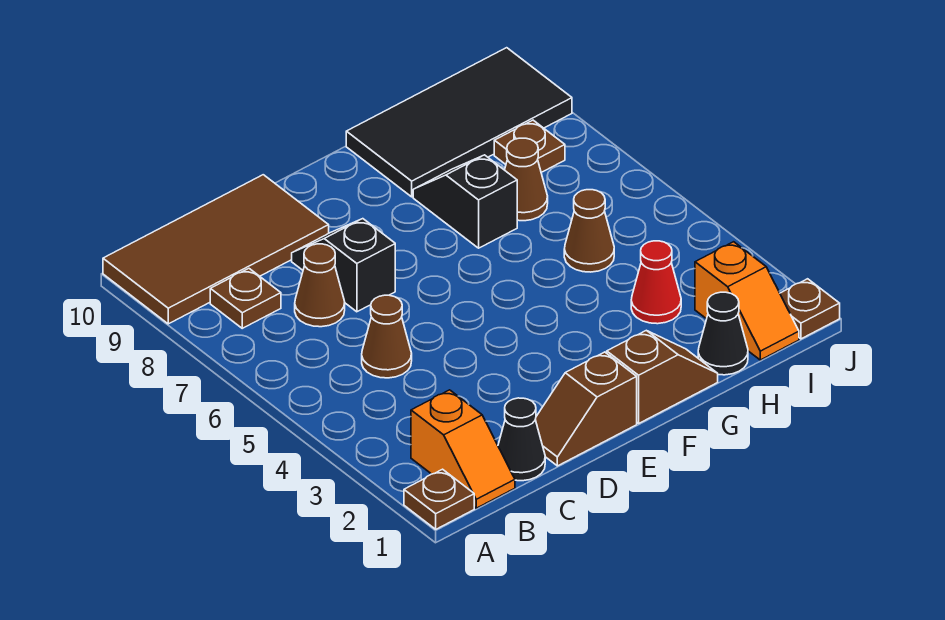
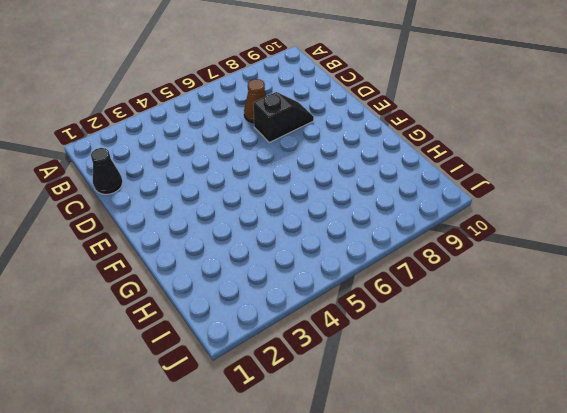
none -> brown 1x1 plate [404,469,474,529]
none -> brown 2x4 tile [103,175,329,324]
none -> orange 1x2 slope [411,390,515,508]

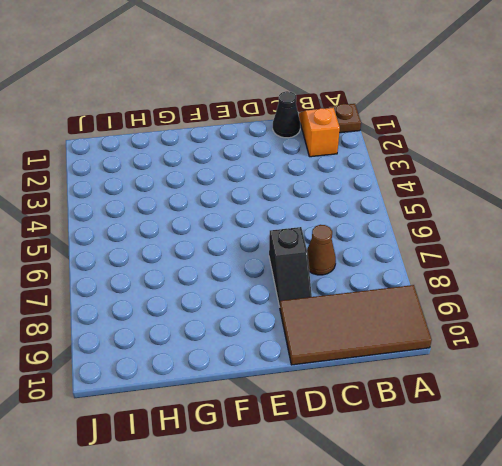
none -> brown 1x1 plate [210,269,281,328]
none -> brown 1x1 cone [362,295,412,378]
none -> brown 1x2 slope [535,352,637,466]

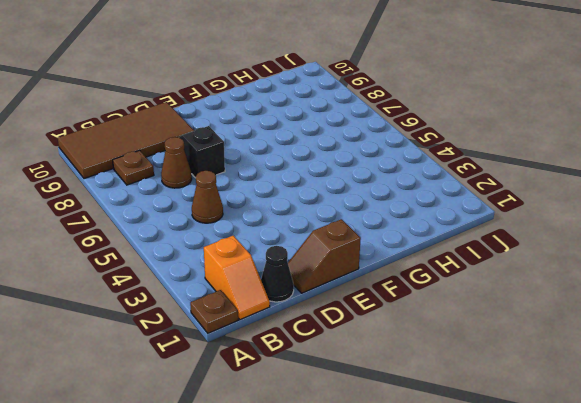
none -> brown 1x2 slope [607,330,718,423]
none -> black 1x2 slope [413,155,517,248]
none -> black 2x4 tile [346,48,572,197]

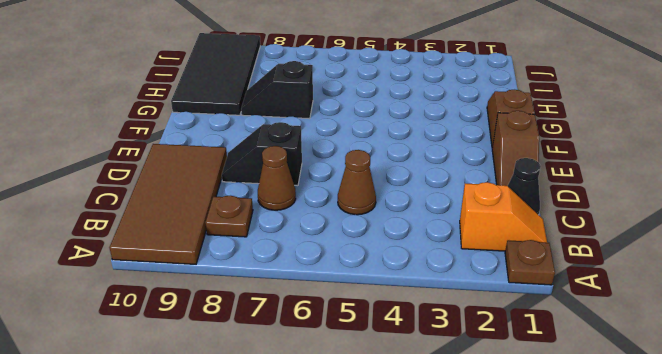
none -> black 1x1 cone [698,292,748,375]
none -> red 1x1 cone [631,241,681,324]
none -> brown 1x1 cone [564,190,614,272]

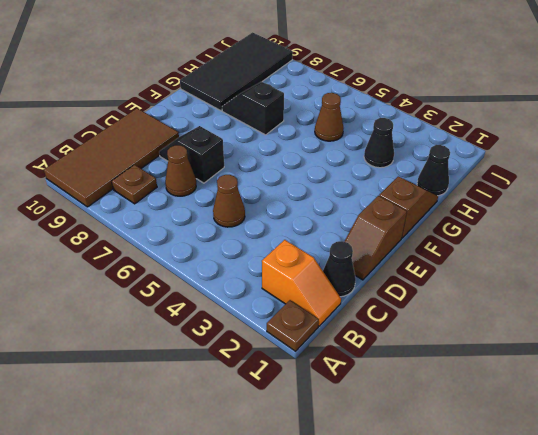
black 1x1 cone [364,118,394,168] -> red 1x1 cone [631,241,681,324]
none -> brown 1x1 cone [505,138,548,221]
none -> orange 1x2 slope [695,242,799,360]
none -> brown 1x1 plate [494,120,565,172]

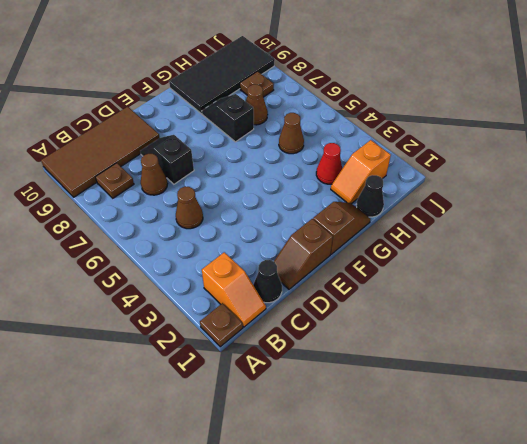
orange 1x2 slope [331,140,391,204] -> orange 1x2 slope turned to [695,242,799,360]
none -> brown 1x1 plate [780,279,840,339]

